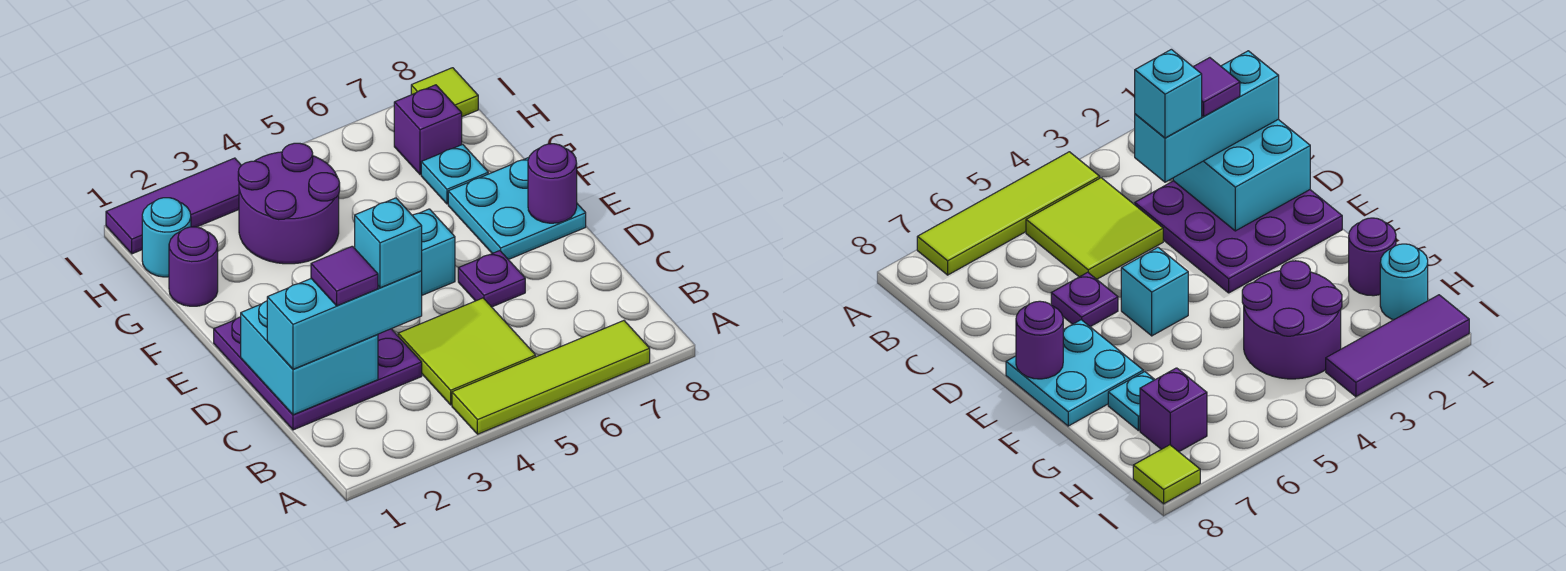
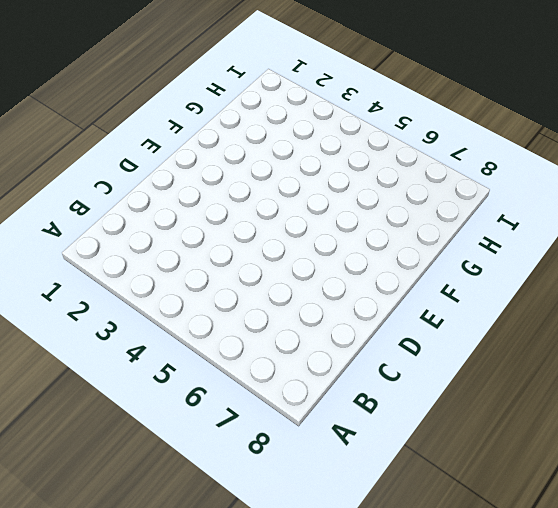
none -> lime 1x4 tile [452,321,650,434]
none -> lime 2x2 tile [398,298,536,405]
none -> purple 3x3 plate [214,317,422,430]

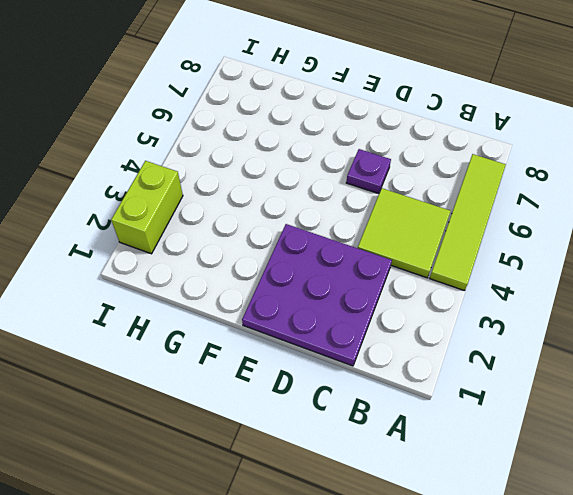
lime 1x2 brick [111,161,183,254] -> purple 1x3 tile [106,158,241,254]
none -> cyan 1x1 brick [412,209,455,295]
none -> cyan 2x2 plate [448,158,586,260]
none -> purple 1x1 round brick [169,227,218,306]

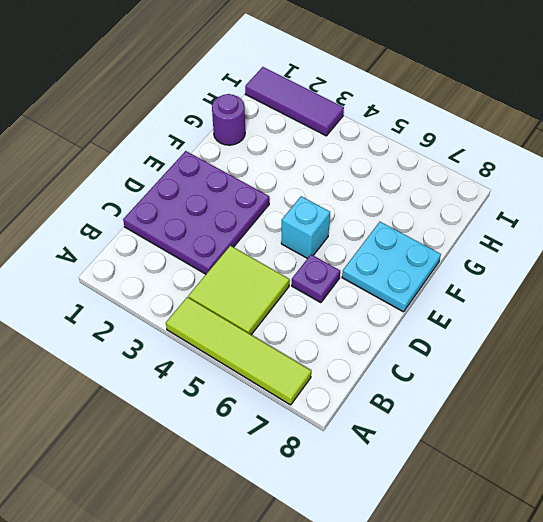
none -> purple 2x2 round brick [238,143,340,264]
none -> cyan 1x1 plate [421,144,488,204]
none -> cyan 1x1 round brick [142,198,191,277]

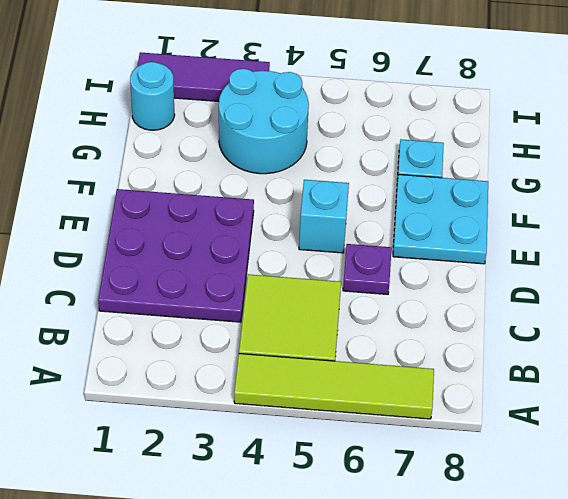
cyan 2x2 round brick [219,69,309,174] -> purple 2x2 round brick [238,143,340,264]
none -> purple 1x1 round brick [169,227,218,306]
none -> purple 1x1 brick [394,85,462,175]
none -> lime 1x1 tile [411,68,478,117]

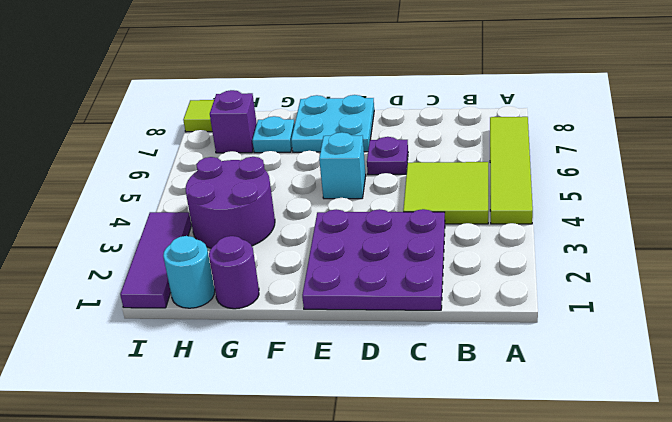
none -> cyan 2x2 brick [241,301,378,415]
none -> purple 1x1 round brick [528,144,577,223]
none -> cyan 1x3 brick [267,271,422,369]

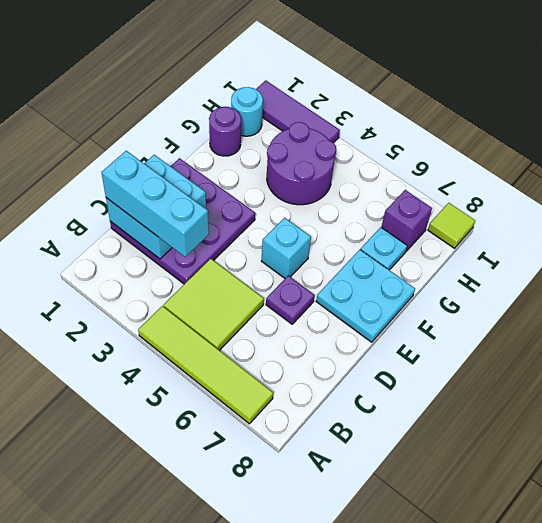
none -> purple 1x1 round brick [528,144,577,223]
none -> purple 1x1 tile [311,246,378,306]
none -> cyan 1x1 brick [355,198,422,288]

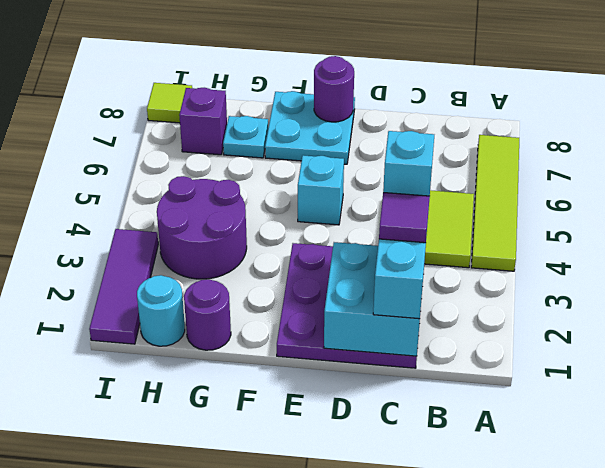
none -> purple 1x1 plate [458,251,525,307]

